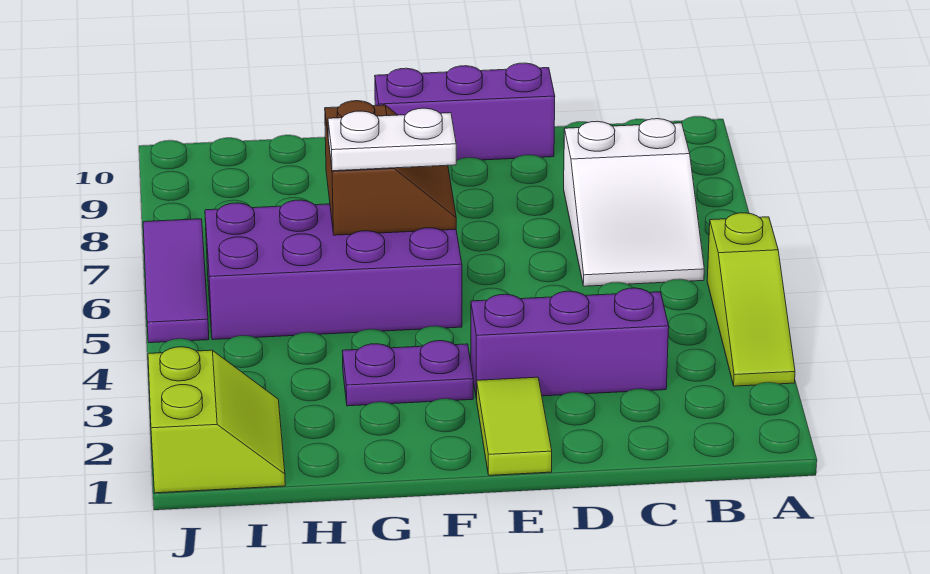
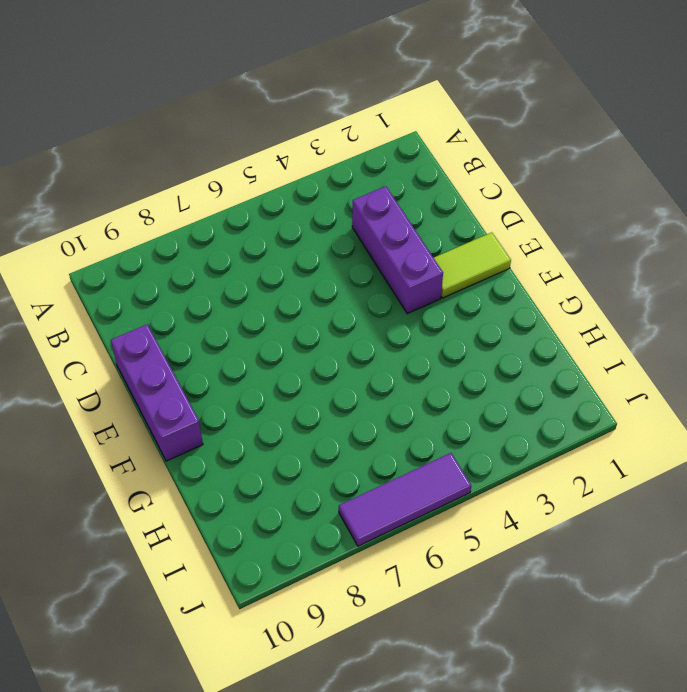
none -> lime 1x3 slope [707,213,795,386]
none -> white 2x3 slope [564,119,704,286]

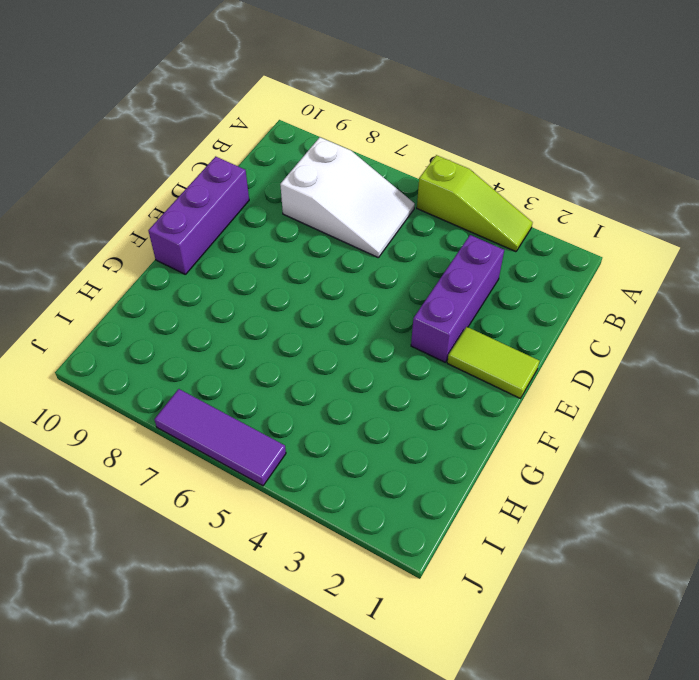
none -> purple 1x2 plate [343,341,473,406]
none -> purple 2x4 brick [205,200,462,340]

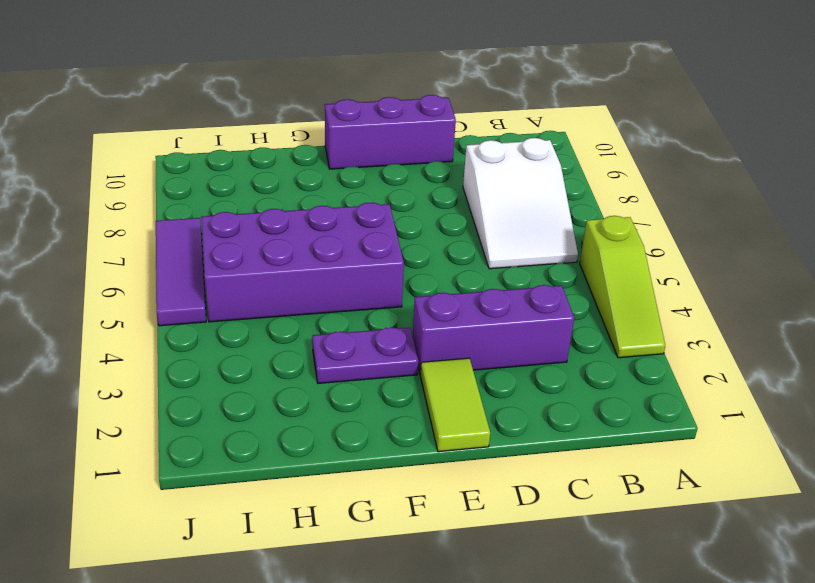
none -> lime 2x2 slope [148,347,285,493]
none -> brown 2x2 slope [325,101,456,235]

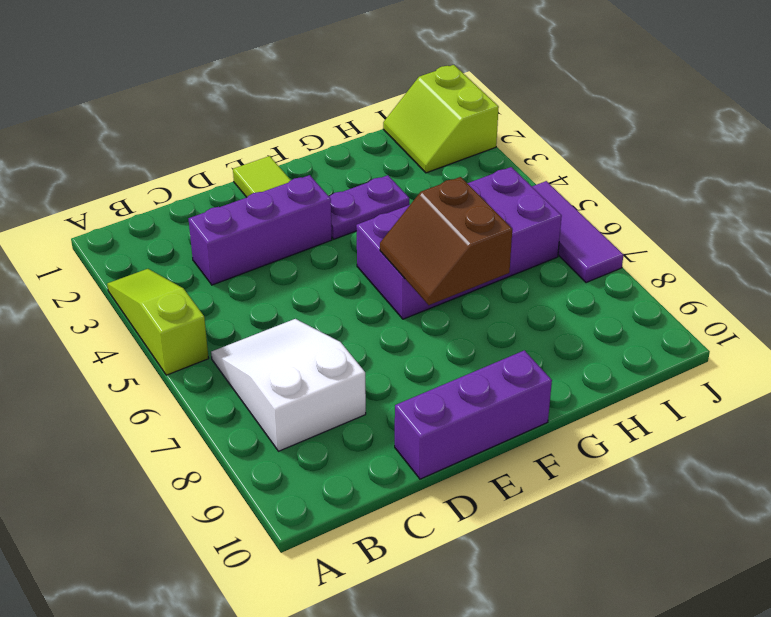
none -> white 1x2 plate [328,108,456,171]

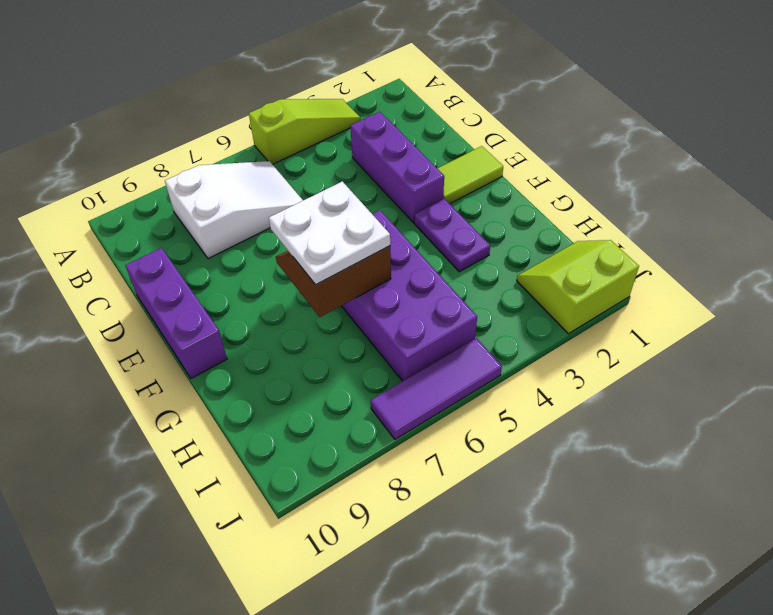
white 2x2 plate [269,181,390,285] -> white 1x2 plate [328,108,456,171]

